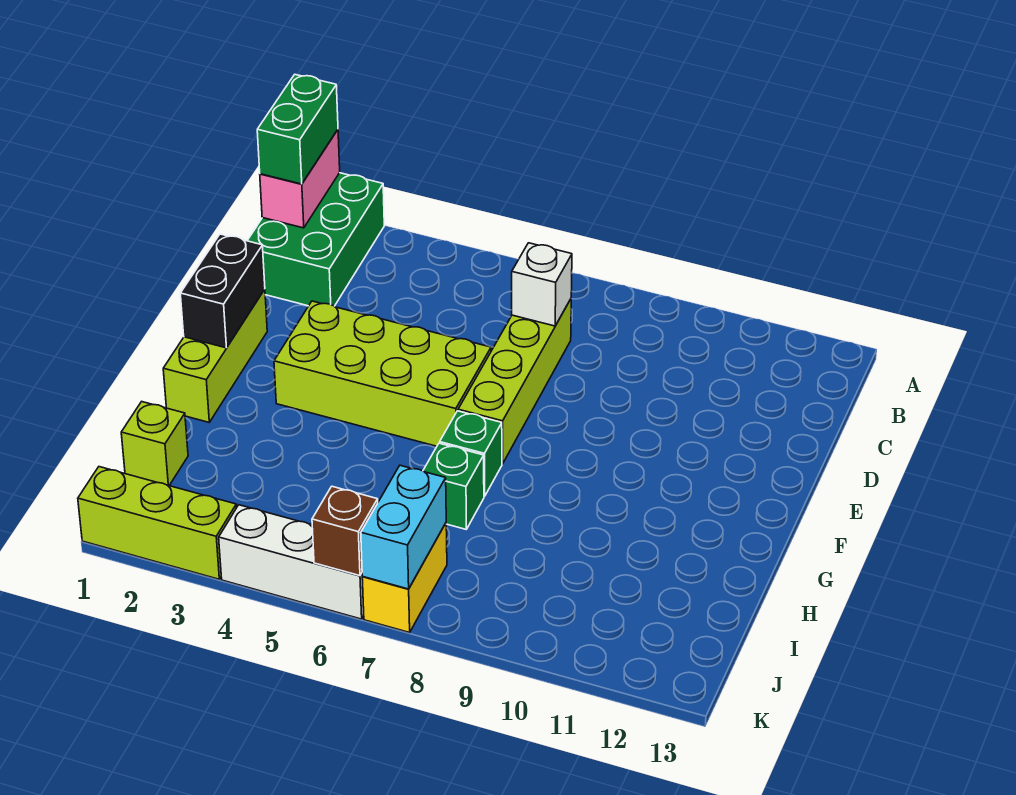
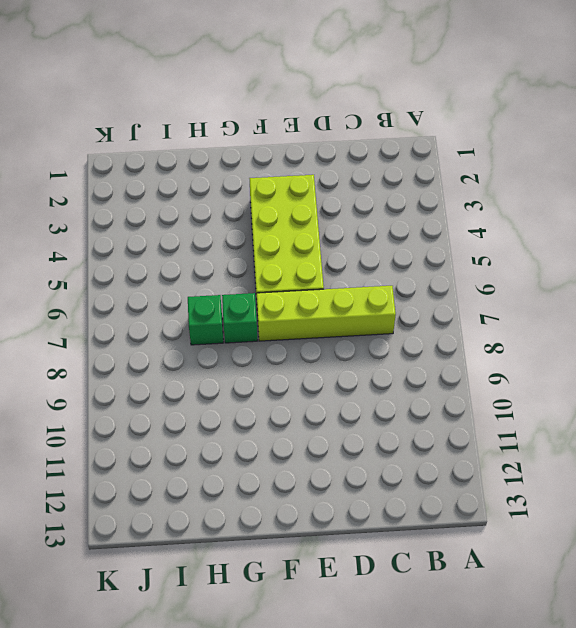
none -> green 2x3 brick [247,173,384,306]
none -> lime 1x3 brick [163,289,267,422]
none -> lime 1x1 brick [121,402,188,486]

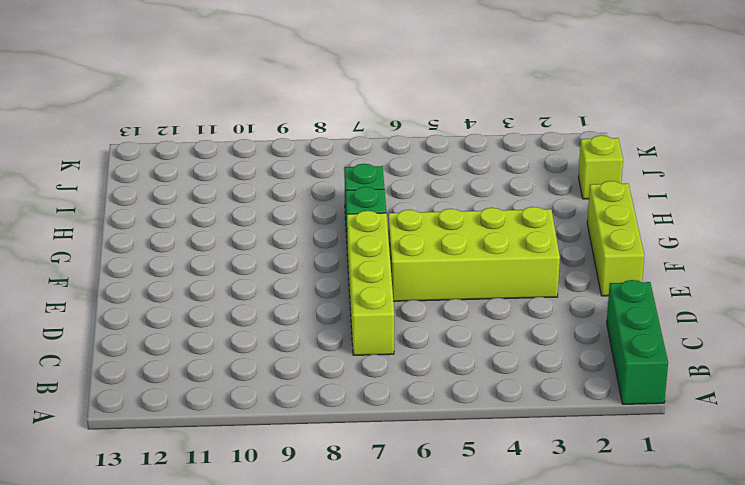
green 1x3 brick [607,280,668,404] -> green 2x3 brick [247,173,384,306]
none -> yellow 1x2 brick [362,523,447,633]
none -> lime 1x3 brick [78,467,237,579]
none -> white 1x3 brick [219,505,364,619]

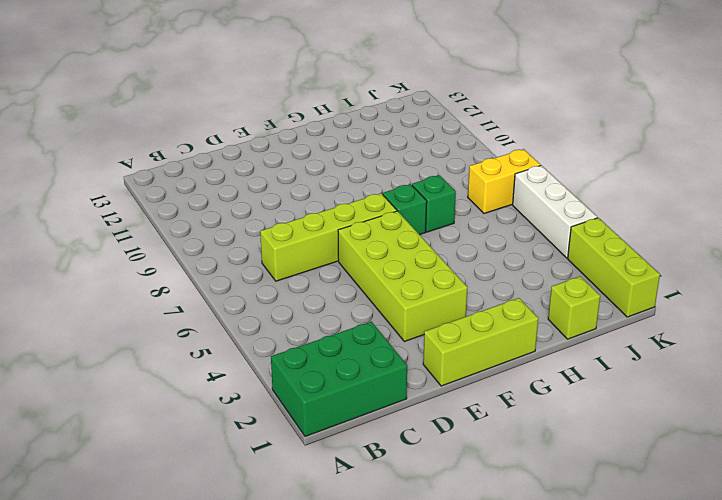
none -> pink 1x2 brick [260,130,340,228]
none -> white 1x1 brick [512,243,572,326]
none -> black 1x2 brick [180,234,265,348]

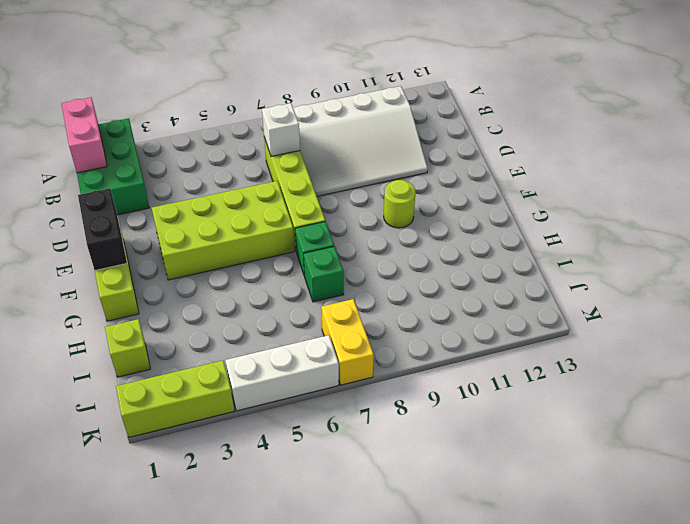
white 3x4 slope [293,86,428,196] -> none
lime 1x1 round brick [384,180,415,228] -> none
none -> cyan 1x2 brick [361,465,446,589]
none -> brown 1x1 brick [312,486,378,576]
none -> green 1x2 brick [257,75,338,184]

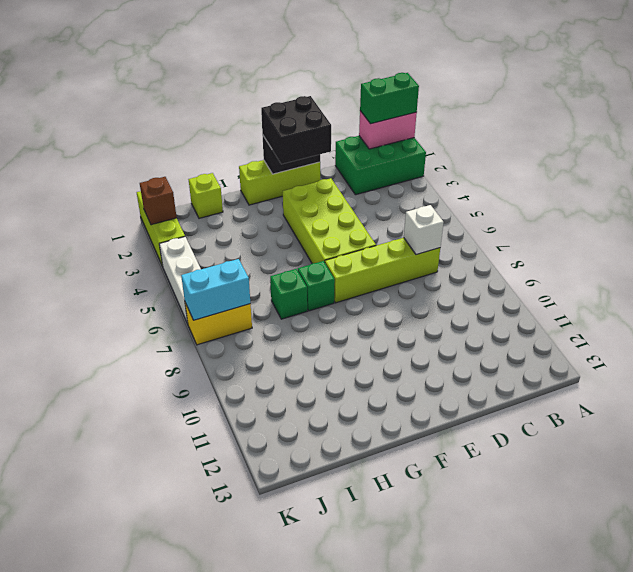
black 2x2 brick [261,96,331,164] -> none
brown 1x1 brick [140,177,177,225] -> brown 1x1 brick moved to [312,486,378,576]

